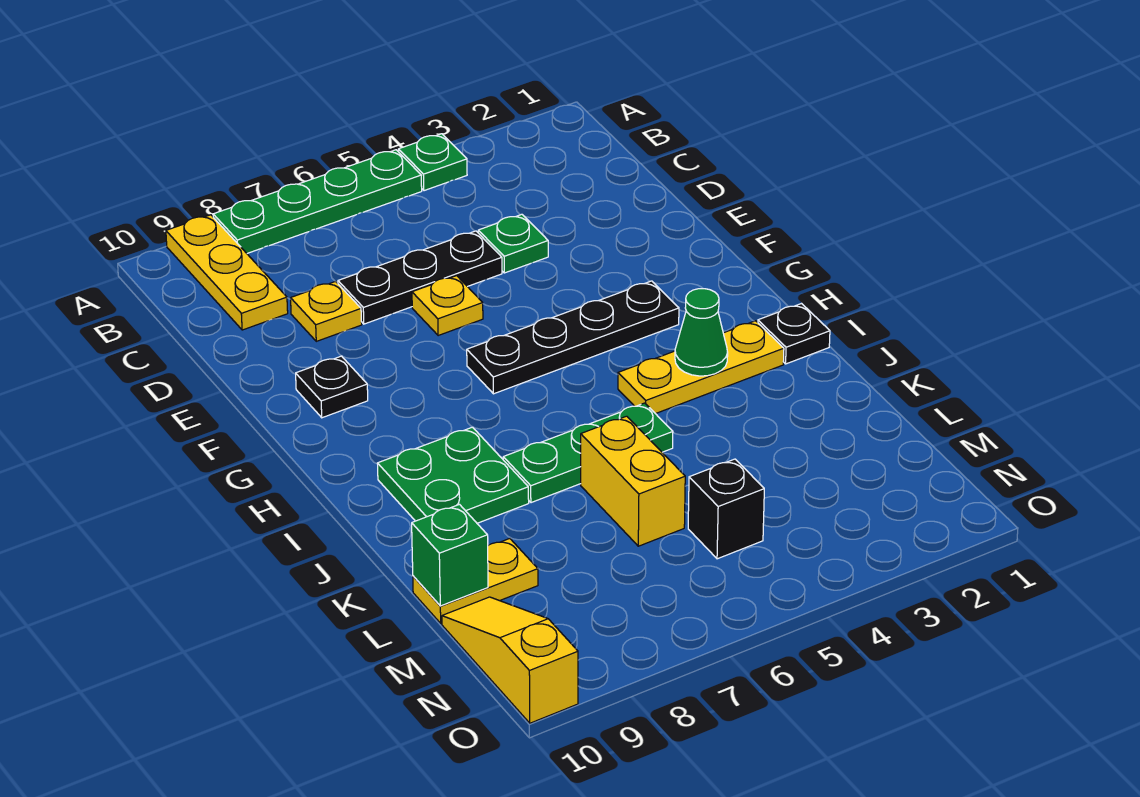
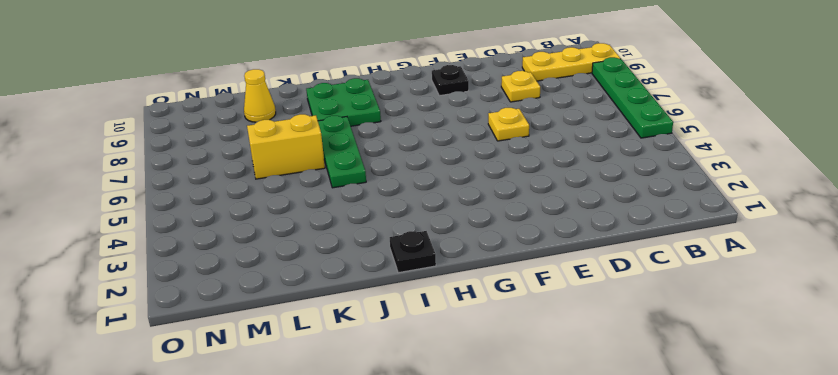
yellow 1x1 cone [244,69,276,122] -> yellow 1x2 plate [413,539,538,623]
none -> green 1x1 plate [399,134,467,191]
none -> green 1x1 plate [478,214,548,273]
none -> black 1x3 plate [338,231,502,324]

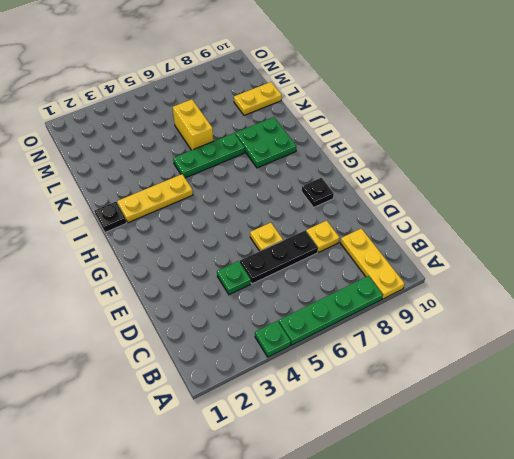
none -> black 1x4 plate [467,281,679,394]
none -> black 1x1 brick [688,459,764,559]
none -> yellow 1x3 slope [442,597,578,723]

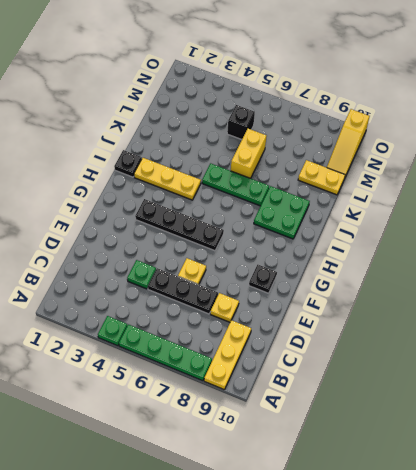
none -> green 1x1 cone [675,289,728,376]
none -> green 1x1 brick [412,504,488,606]

